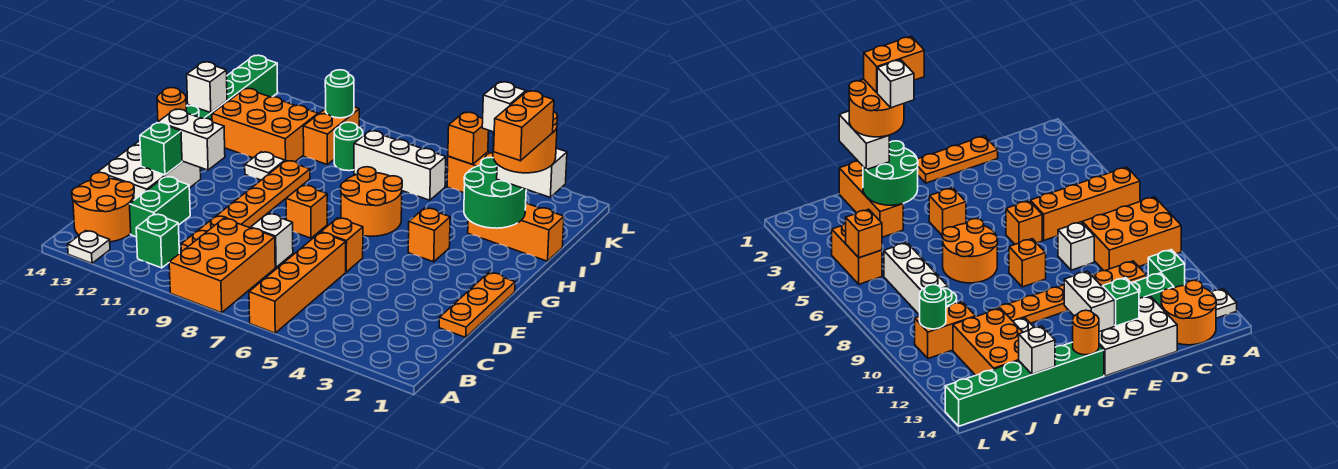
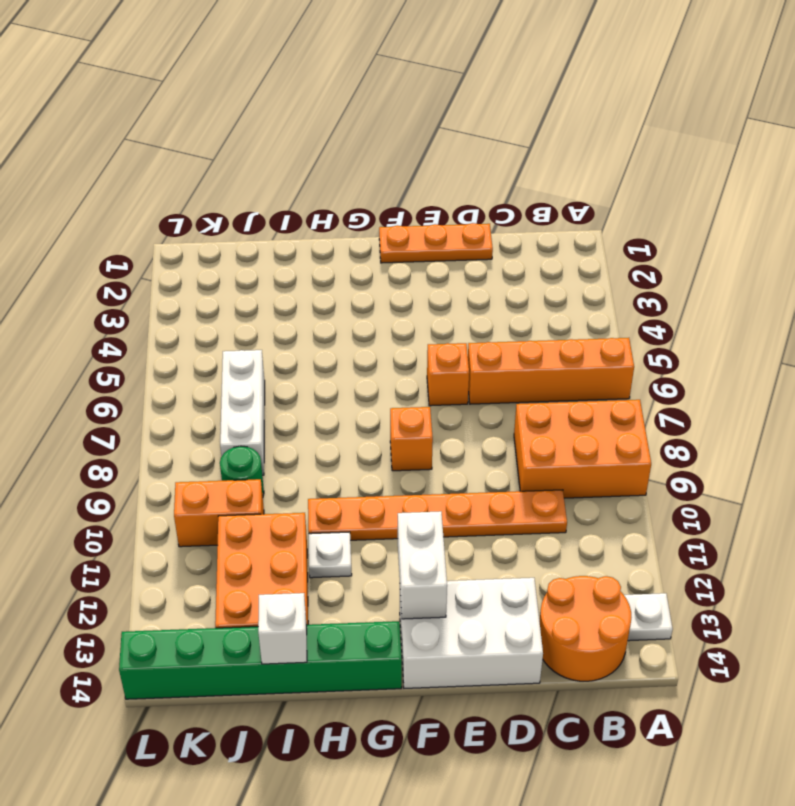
none -> green 1x1 brick [136,214,179,268]
none -> green 1x2 brick [130,177,190,237]
none -> white 1x1 brick [251,213,293,267]
none -> orange 1x1 brick [408,208,450,262]

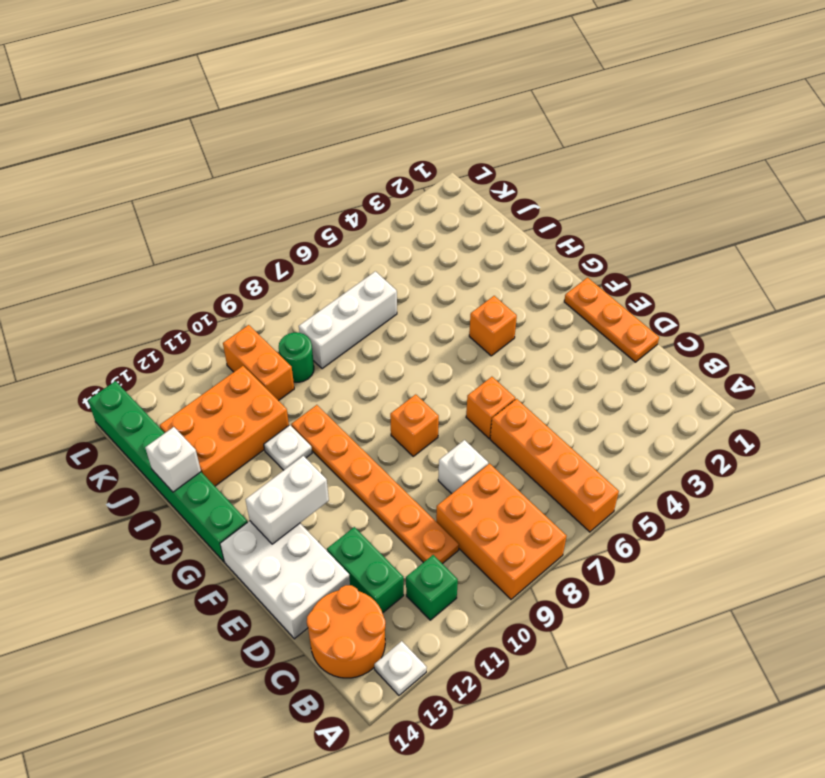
none -> orange 2x2 round brick [341,167,402,236]
none -> orange 1x3 brick [468,203,564,261]
none -> orange 1x2 brick [447,152,493,193]
none -> green 1x1 brick [140,123,182,175]

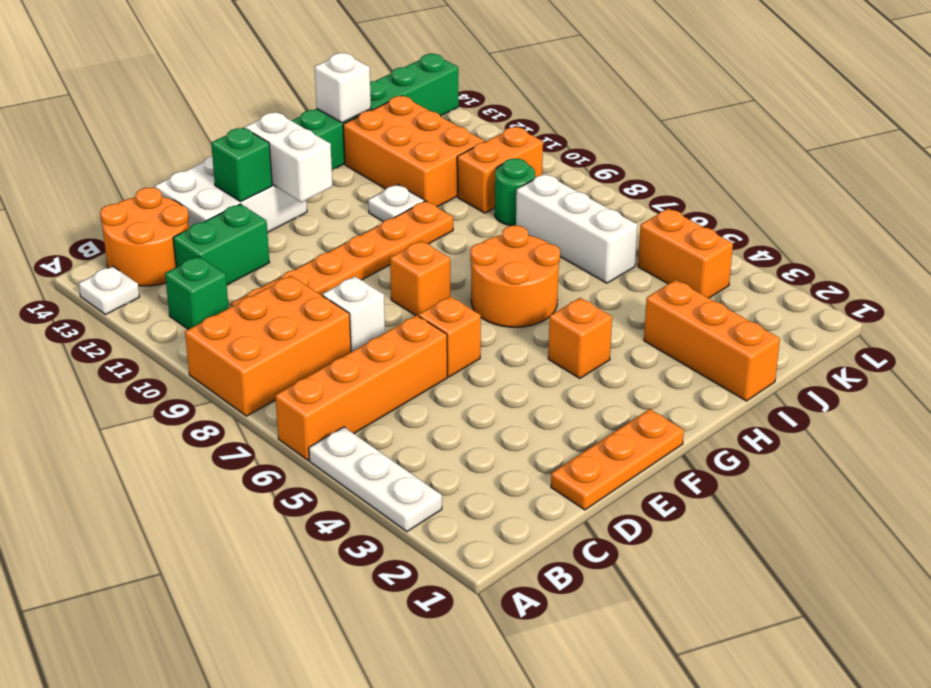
white 1x3 plate [309,427,442,532] -> none
none -> orange 1x1 round brick [157,88,186,122]
none -> green 2x2 round brick [464,157,526,228]
none -> orange 1x1 brick [448,112,489,165]
none -> green 1x1 round brick [325,70,354,118]

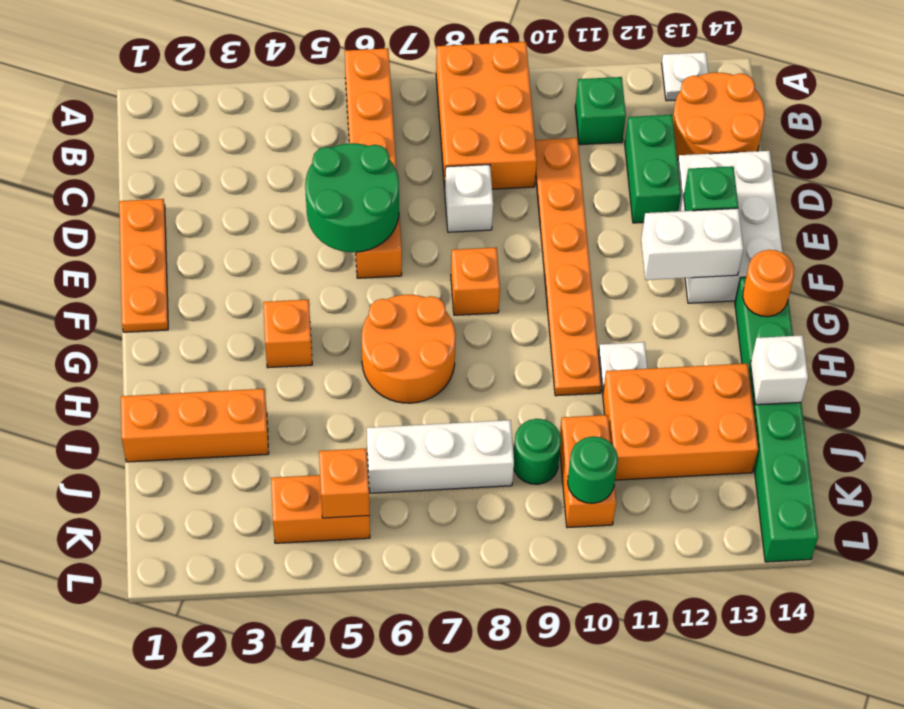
green 2x2 round brick [305,143,399,252] -> green 2x2 round brick moved to [464,157,526,228]
none -> white 1x2 brick [497,148,567,197]
none -> orange 2x2 round brick [493,112,558,173]
none -> orange 1x2 brick [494,91,554,161]
none -> white 1x1 brick [482,82,526,132]

